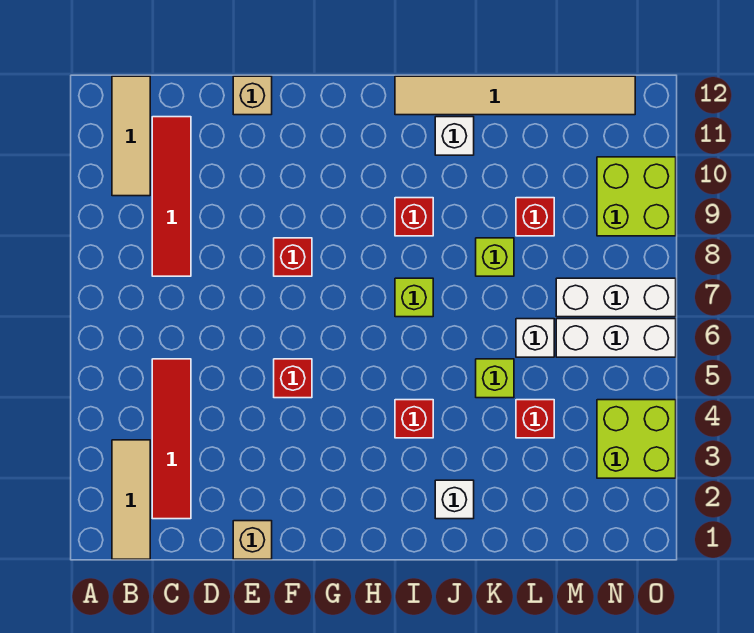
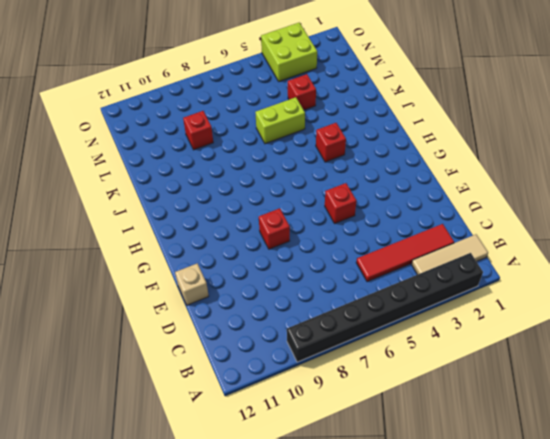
black 1x8 brick [287,253,483,362] -> none
lime 1x2 brick [255,97,305,144] -> lime 1x1 brick [476,359,514,398]
none -> tan 1x3 tile [112,76,150,196]
none -> red 1x4 tile [152,117,191,276]
none -> tan 1x1 brick [233,521,272,559]

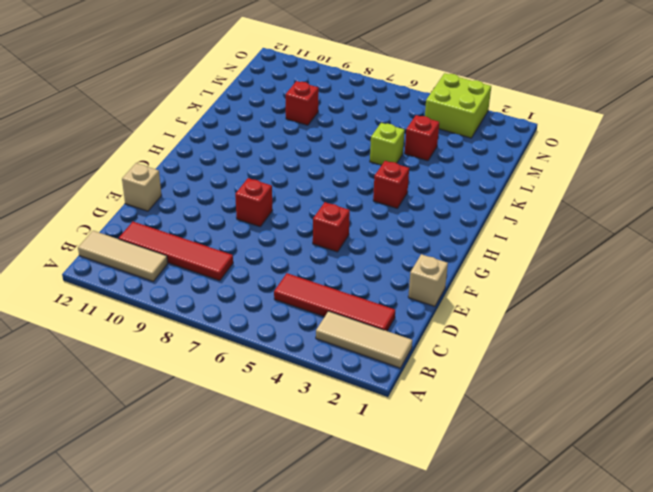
none -> lime 1x1 brick [395,278,433,317]
none -> red 1x1 brick [395,198,433,236]
none -> tan 1x6 tile [395,76,635,115]

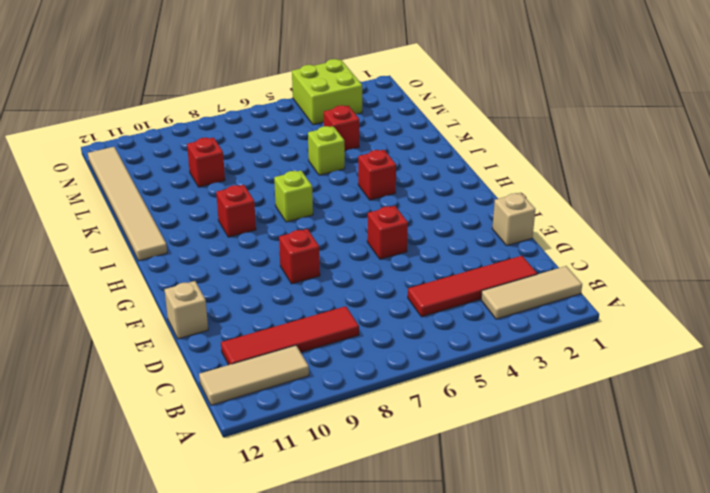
none -> white 1x1 brick [435,480,474,519]
none -> white 1x1 brick [435,117,474,155]
none -> lime 1x1 brick [476,238,514,276]

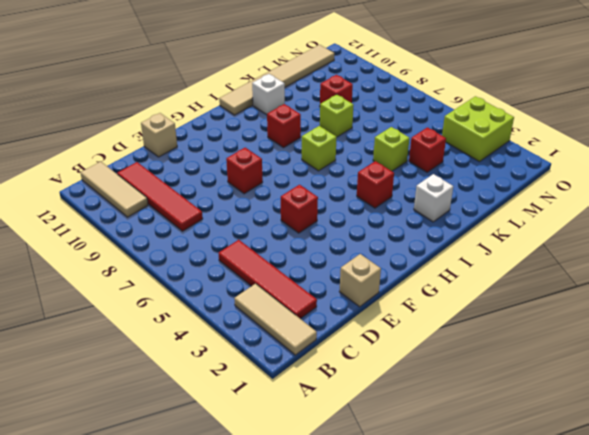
none -> white 1x1 brick [516,319,554,357]
none -> white 1x3 brick [556,319,676,357]
none -> white 1x3 brick [556,278,676,317]

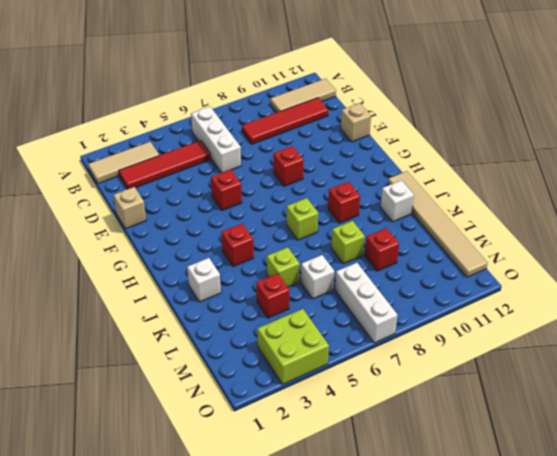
white 1x3 brick [191,107,241,173] -> white 1x3 brick moved to [556,319,676,357]
none -> lime 2x2 brick [597,157,676,236]

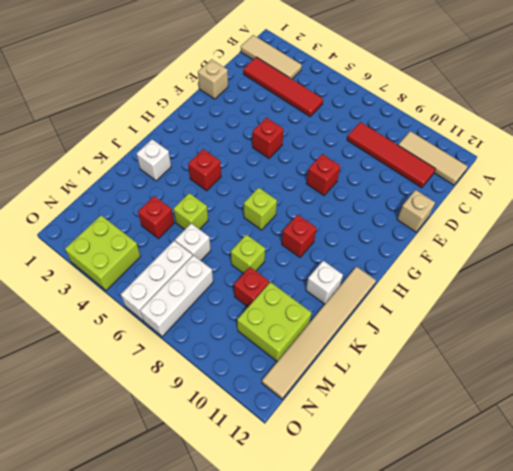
lime 2x2 brick [237,282,312,362] -> lime 2x2 brick moved to [597,157,676,236]

